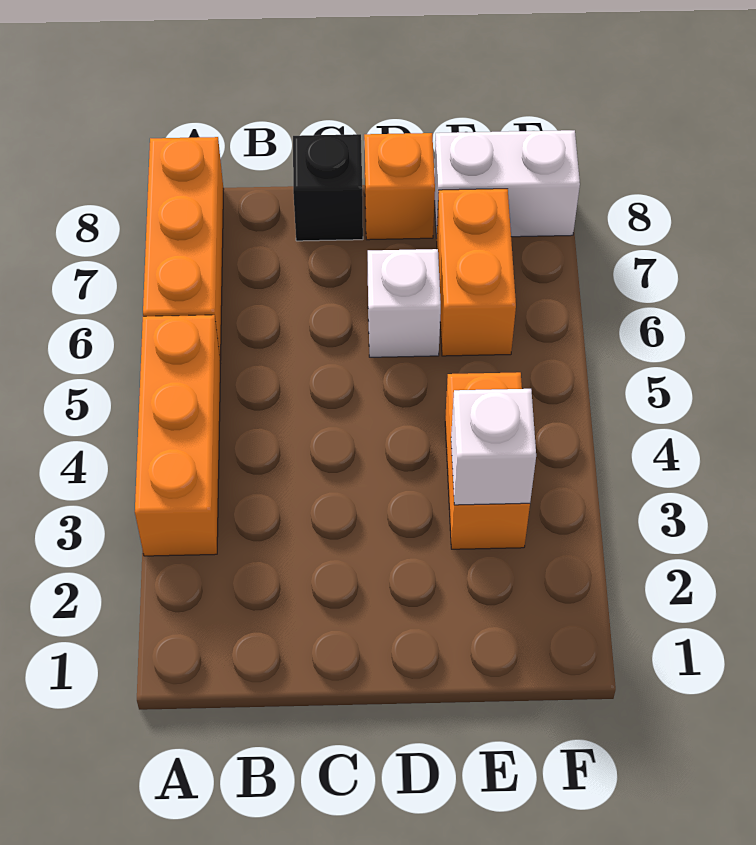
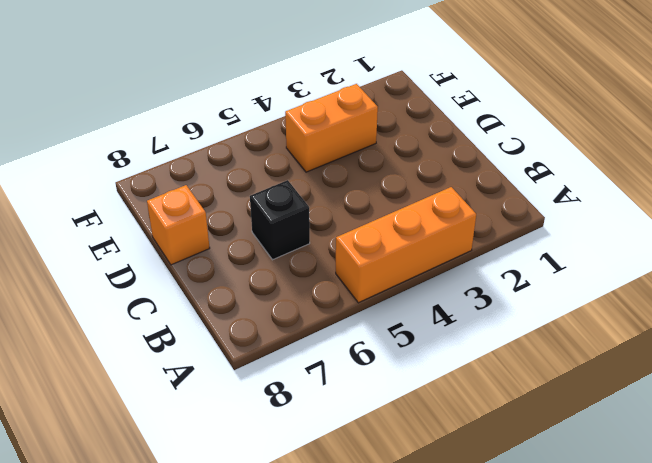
black 1x1 brick [250,180,310,260] -> black 1x1 brick moved to [293,134,363,241]
none -> orange 1x3 brick [143,137,224,360]
none -> white 1x1 brick [368,249,441,357]

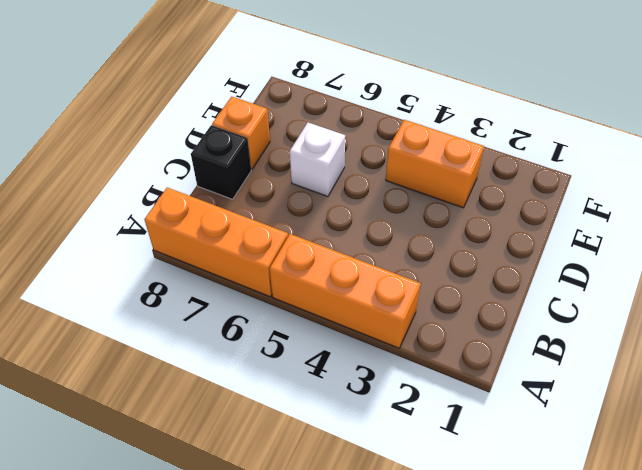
none -> orange 1x2 brick [437,189,516,356]
none -> white 1x2 brick [434,130,580,238]

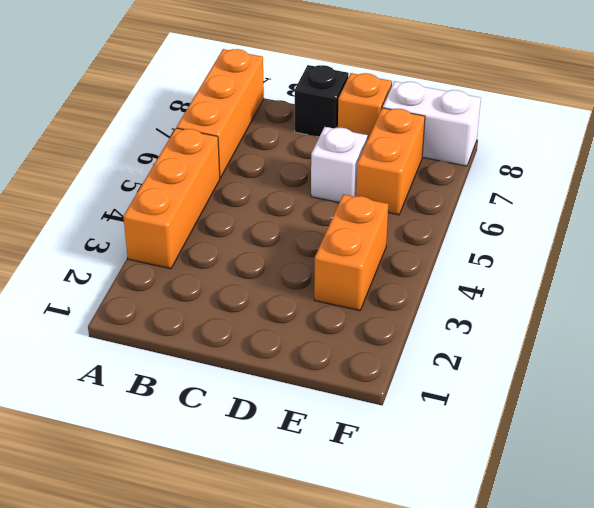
none -> white 1x1 brick [451,389,536,505]

